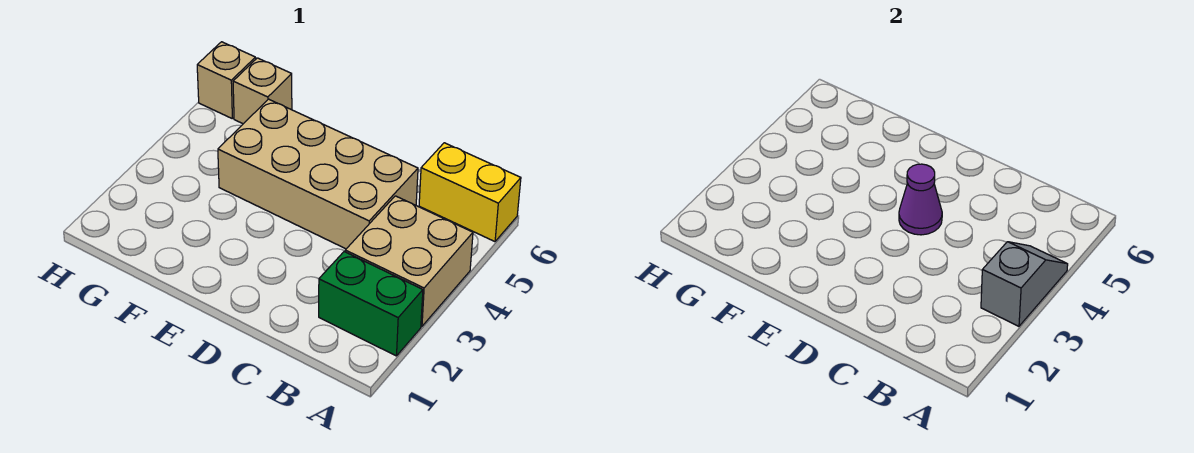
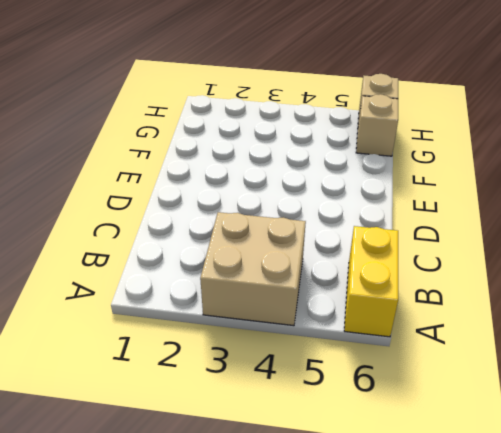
none -> green 1x2 brick [319,252,423,356]
none -> tan 2x4 brick [218,99,418,249]

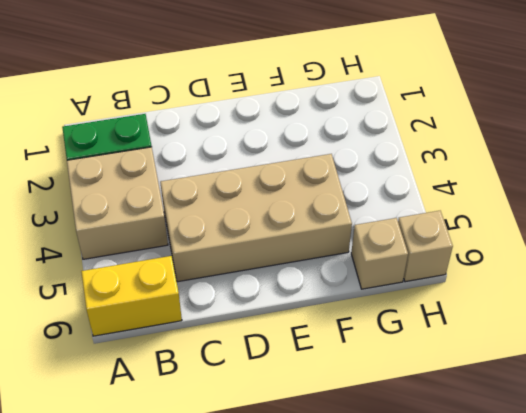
none -> grey 1x2 slope [981,242,1068,326]
none -> purple 1x1 cone [899,164,942,235]

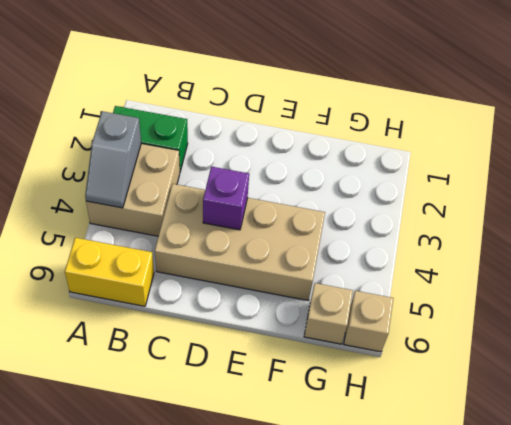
purple 1x1 brick [203,167,249,230] -> purple 1x1 cone [899,164,942,235]

